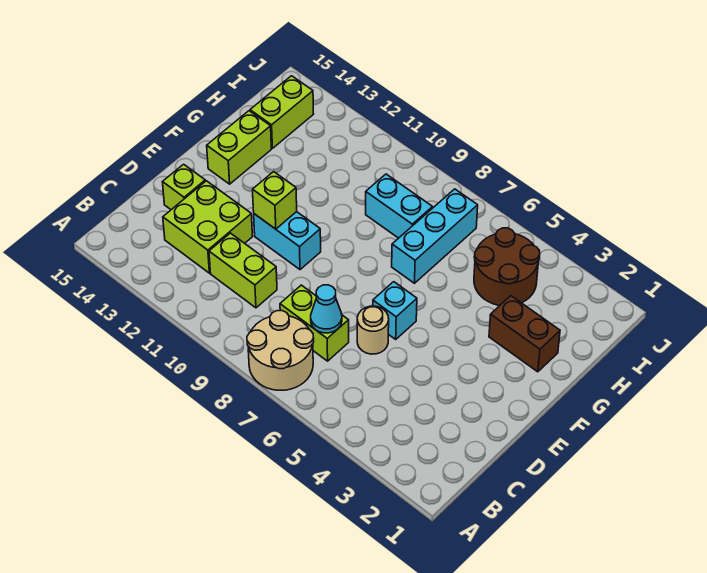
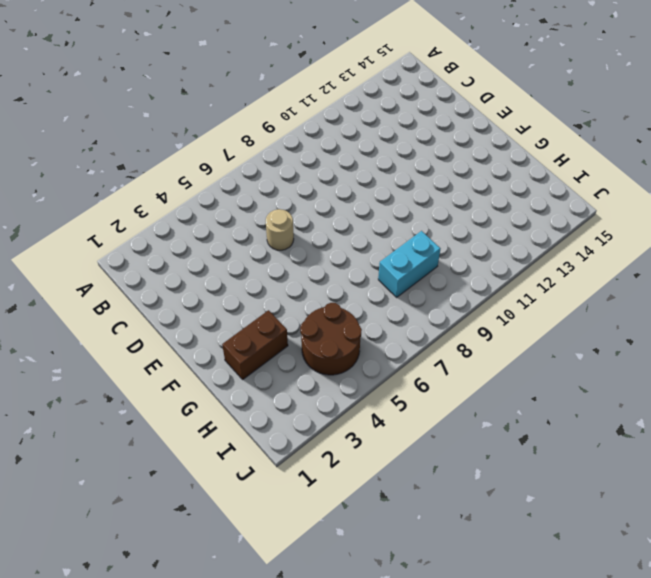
none -> tan 2x2 round brick [247,310,314,390]
none -> lime 1x2 brick [280,285,349,361]
none -> lime 1x2 brick [209,233,277,308]

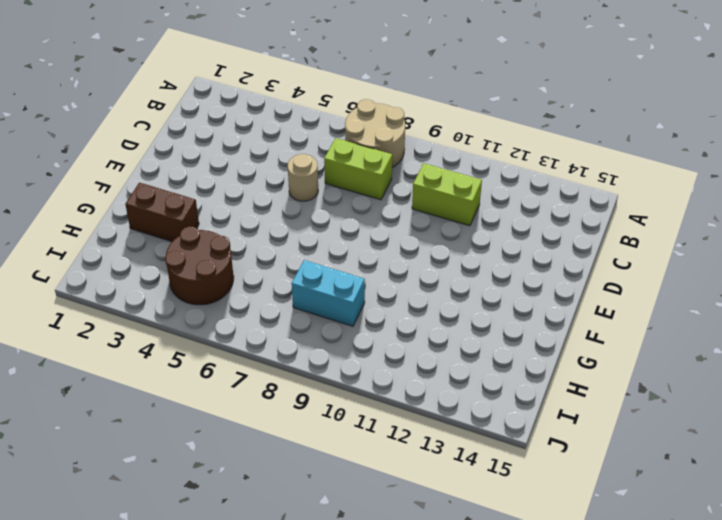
none -> lime 2x2 brick [163,181,253,273]
none -> lime 1x1 brick [163,164,205,210]
none -> cyan 1x1 brick [373,282,417,339]

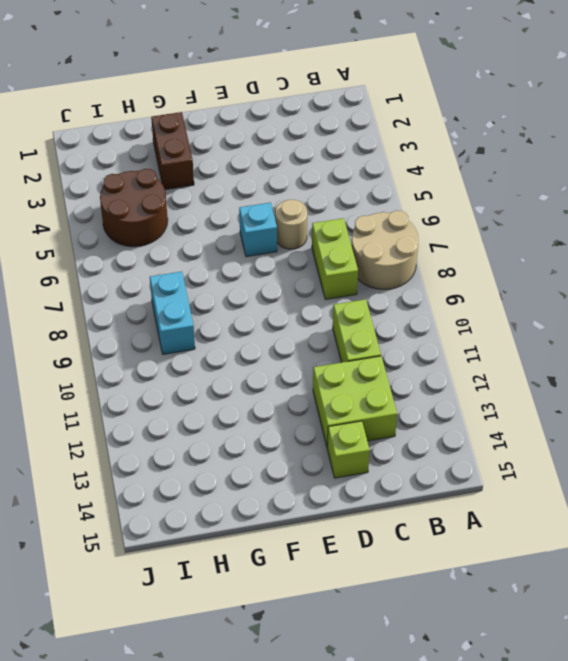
none -> cyan 1x2 brick [254,212,321,270]
none -> lime 1x2 brick [207,111,271,184]
none -> cyan 1x3 brick [392,189,478,283]

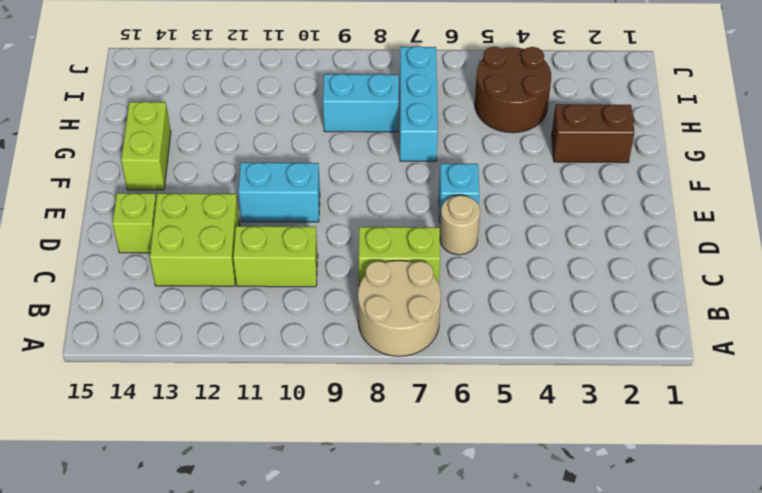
none -> lime 1x2 brick [250,76,313,148]
none -> cyan 1x1 cone [311,285,342,333]
none -> lime 1x1 brick [253,172,297,229]

